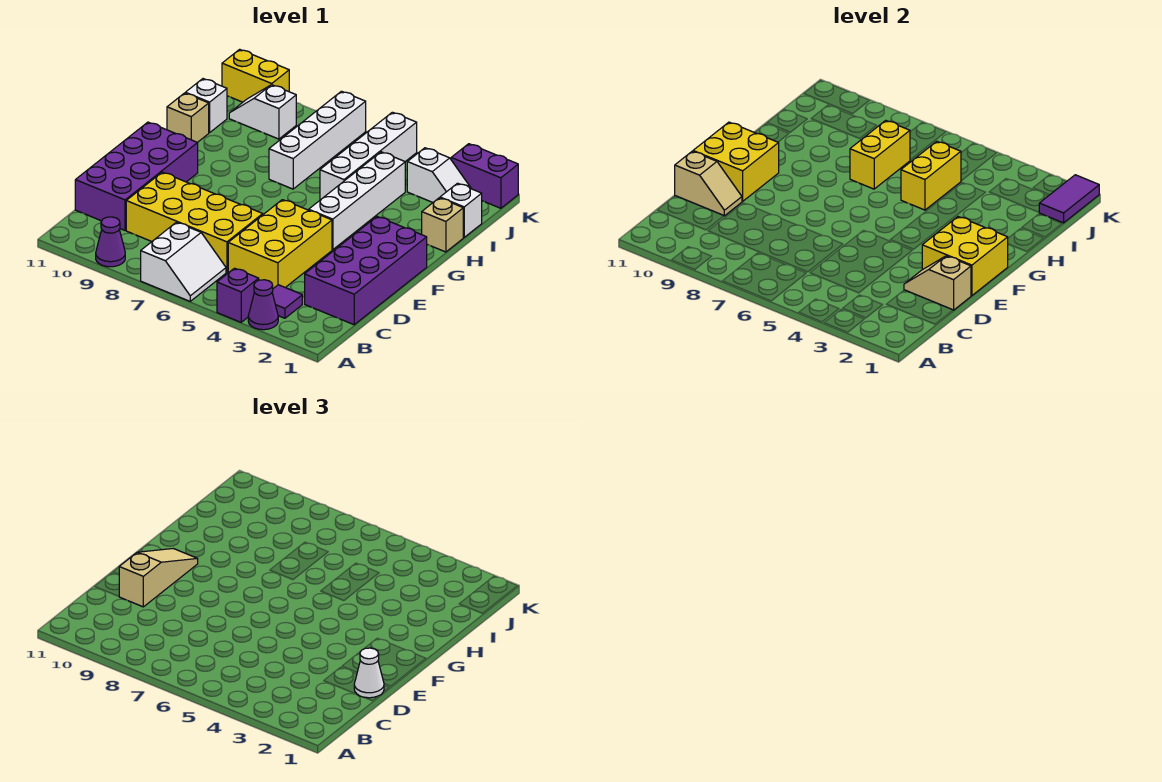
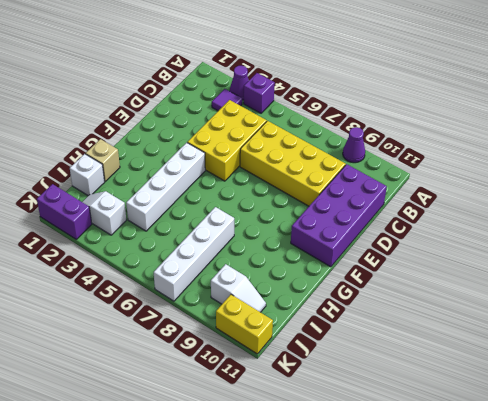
none -> white 2x2 slope [141,222,226,301]
none -> purple 2x4 brick [305,217,427,325]
none -> white 1x4 brick [320,112,417,200]

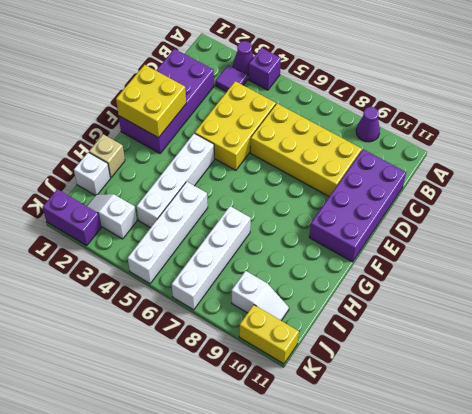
none -> white 2x2 slope [141,222,226,301]
none -> tan 1x1 brick [167,93,209,142]
none -> white 1x1 brick [185,79,227,133]

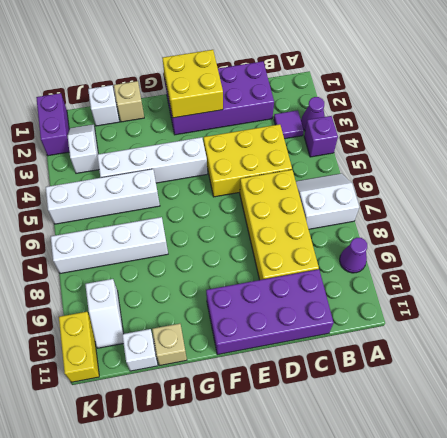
none -> tan 1x2 slope [904,256,971,310]
none -> tan 1x2 slope [675,151,742,216]
none -> yellow 2x2 brick [693,122,779,201]

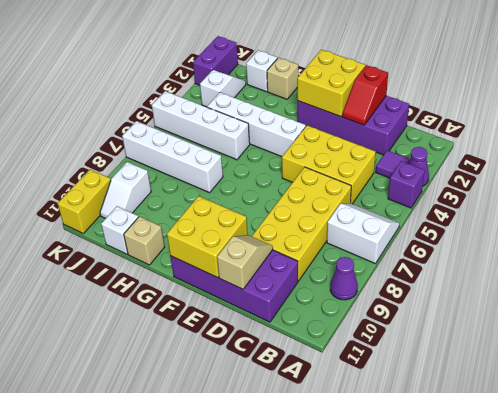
red 1x2 slope [342,65,388,125] -> tan 1x2 slope [904,256,971,310]
none -> yellow 1x2 brick [901,141,961,210]
none -> yellow 1x2 brick [850,121,910,189]
none -> purple 1x2 tile [1039,175,1099,223]

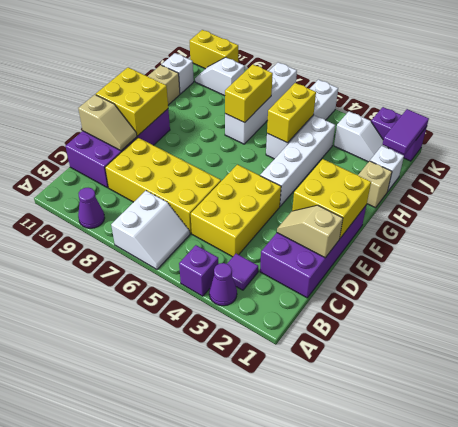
none -> white 1x1 cone [354,648,384,698]
none -> tan 1x3 slope [119,549,198,607]

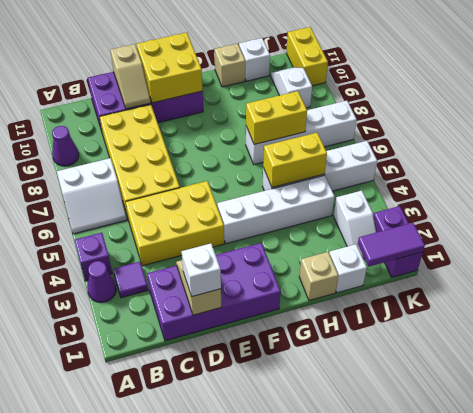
white 1x1 brick [181,243,221,297] -> white 1x1 cone [354,648,384,698]
none -> yellow 2x2 brick [922,217,1008,296]
none -> tan 1x3 slope [119,549,198,607]

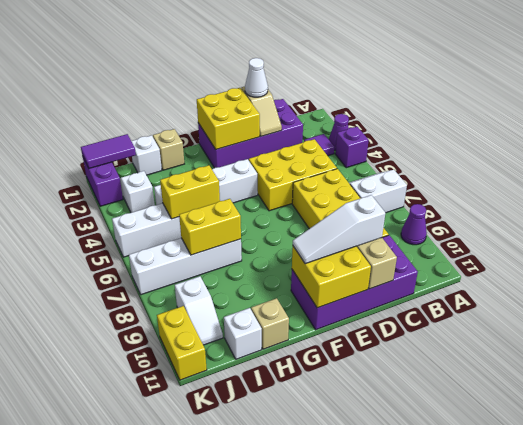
white 1x3 slope [293,195,385,264] -> tan 1x3 slope [119,549,198,607]

